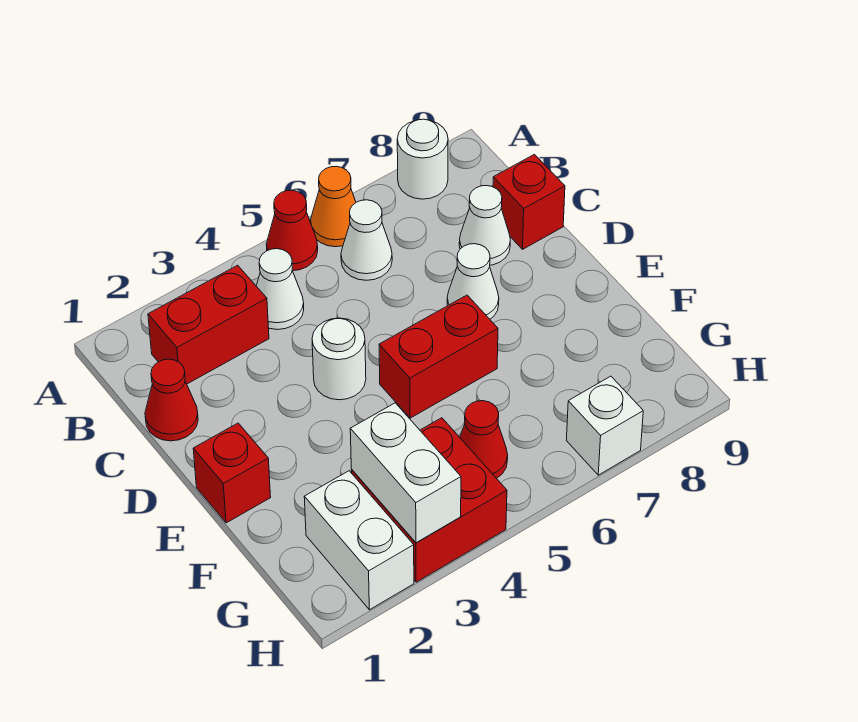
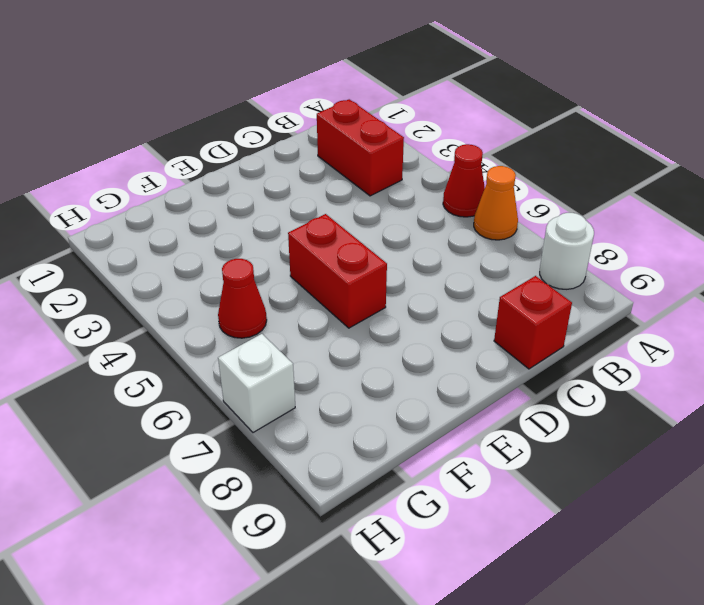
none -> white 1x1 cone [256,249,304,330]
none -> white 1x1 cone [341,200,392,280]
none -> red 1x1 cone [145,359,198,441]

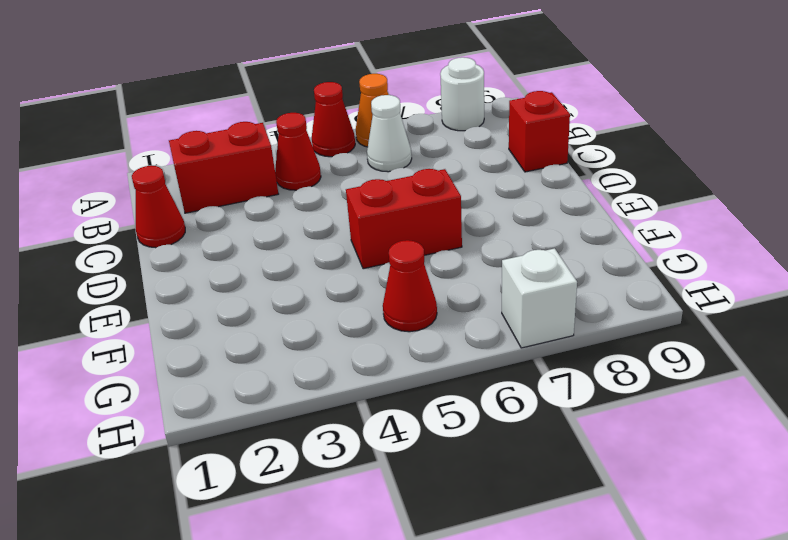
red 1x1 cone [275,113,321,190] -> white 1x1 cone [256,249,304,330]
none -> white 1x1 cone [459,186,510,265]
none -> white 1x1 round brick [312,318,366,400]
none -> white 1x1 cone [447,244,499,319]

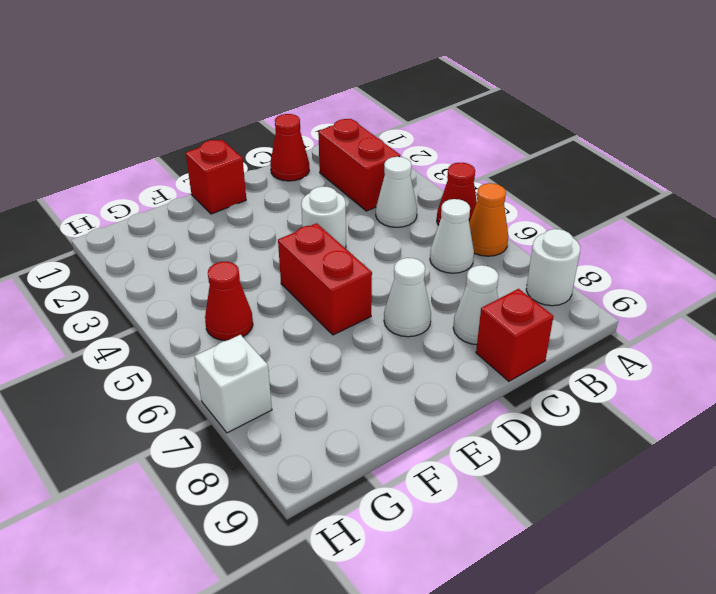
none -> white 1x2 brick [304,471,414,610]
none -> red 2x2 brick [351,418,507,582]
none -> white 1x2 brick [350,403,461,543]

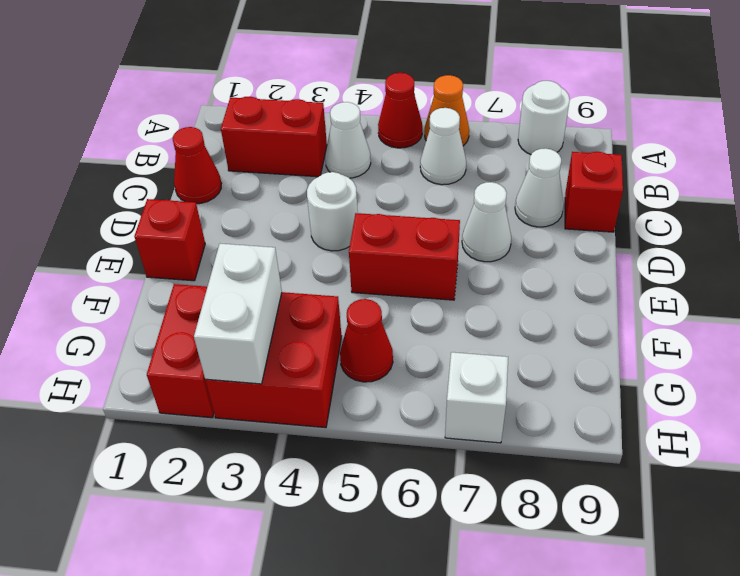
red 1x2 brick [147,284,214,418] -> white 1x2 brick [304,471,414,610]

